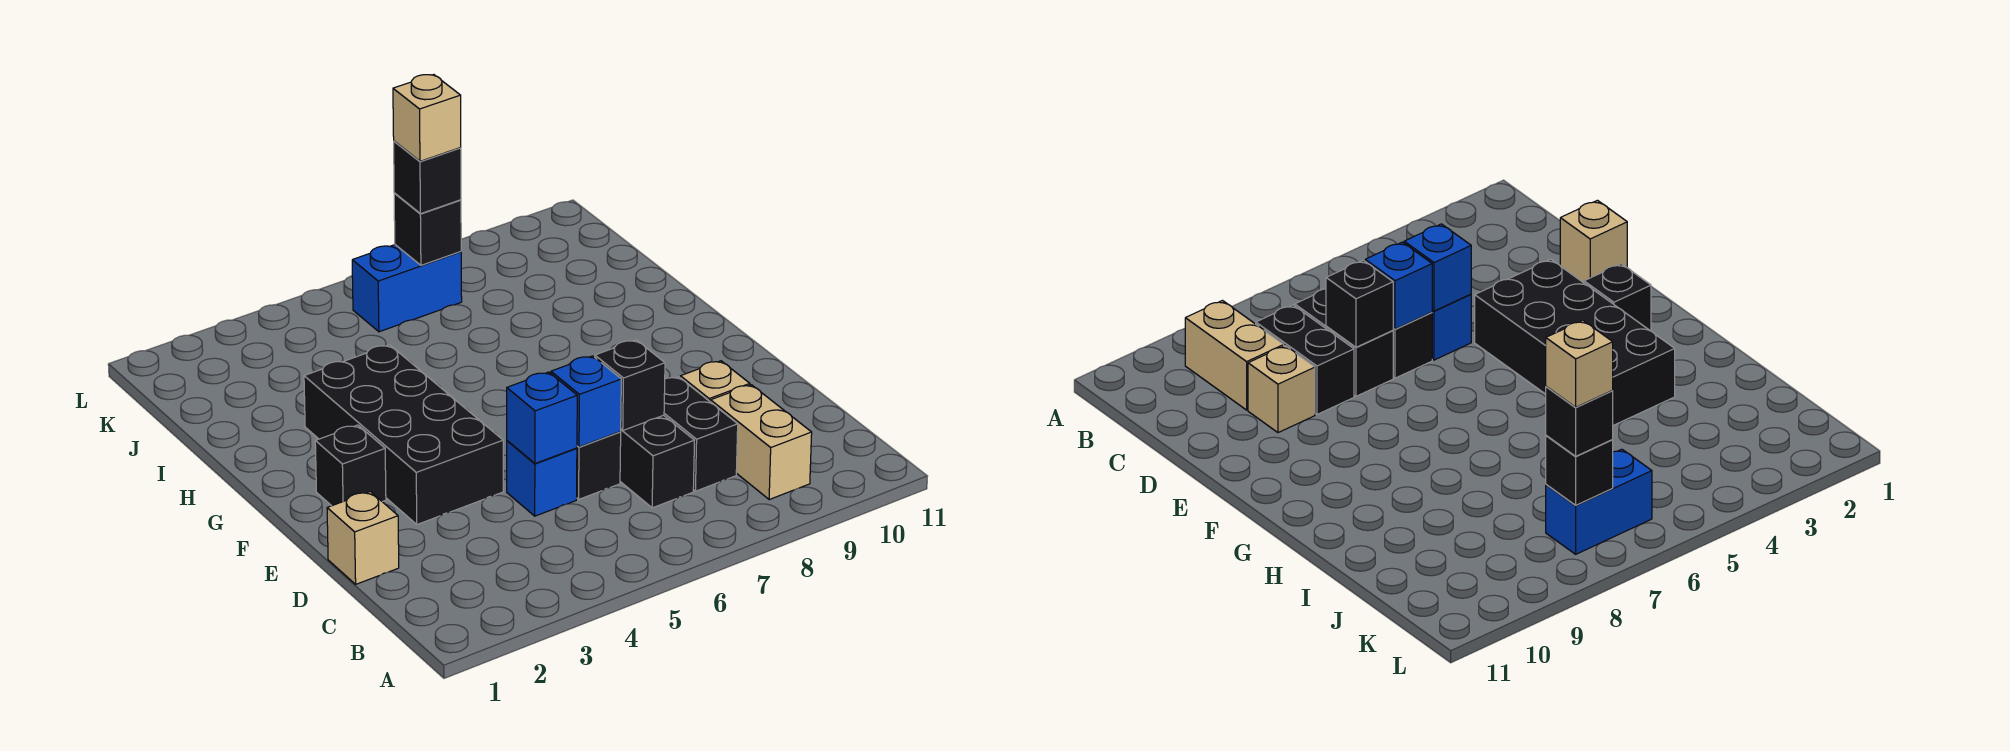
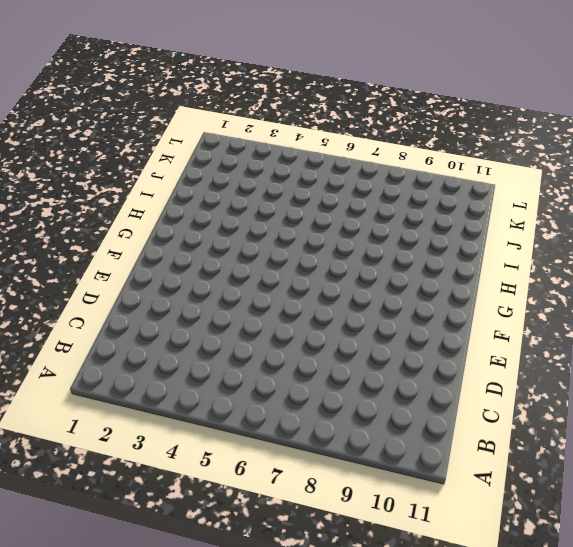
none -> tan 1x2 brick [711,385,812,500]
none -> black 1x2 brick [620,415,694,508]
none -> black 1x2 brick [664,377,738,491]

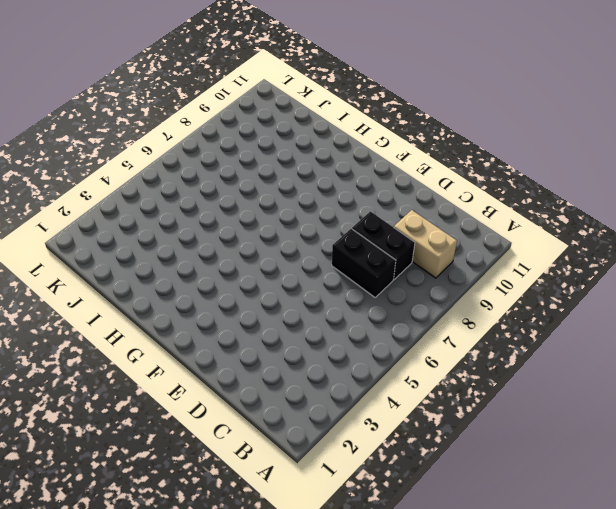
none -> tan 1x1 brick [327,491,399,584]
none -> blue 1x1 brick [507,441,577,516]
none -> black 1x1 brick [577,432,621,499]

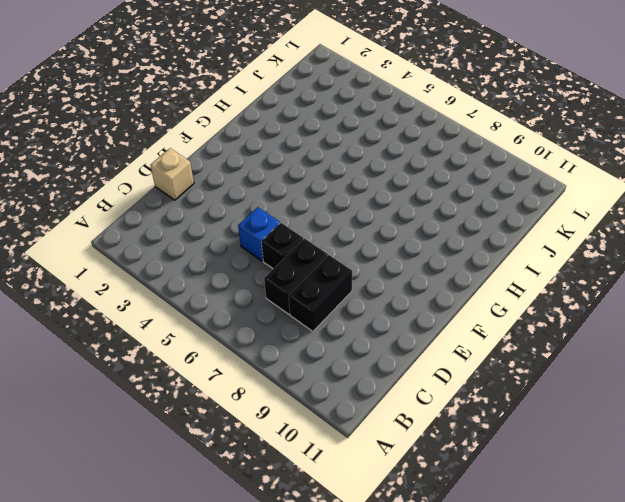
none -> tan 1x2 brick [711,385,812,500]
none -> tan 1x1 brick [680,361,750,402]
none -> black 2x4 brick [304,345,503,524]

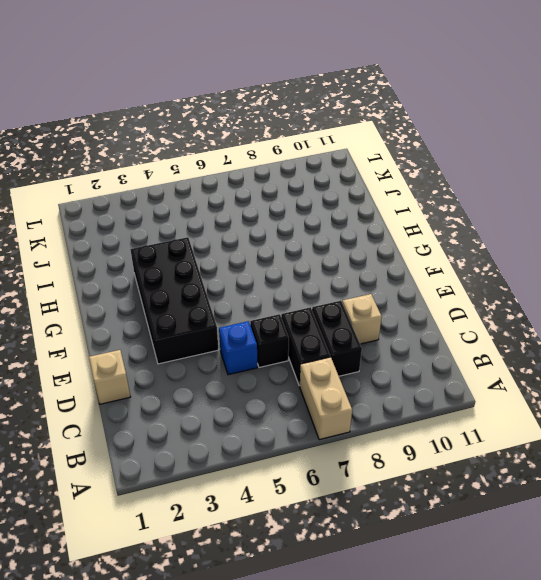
tan 1x2 brick [300,357,352,440] -> tan 1x2 brick moved to [711,385,812,500]
none -> black 1x1 brick [315,425,386,506]
none -> blue 1x2 brick [352,245,462,332]
none -> blue 1x1 brick [507,372,577,463]

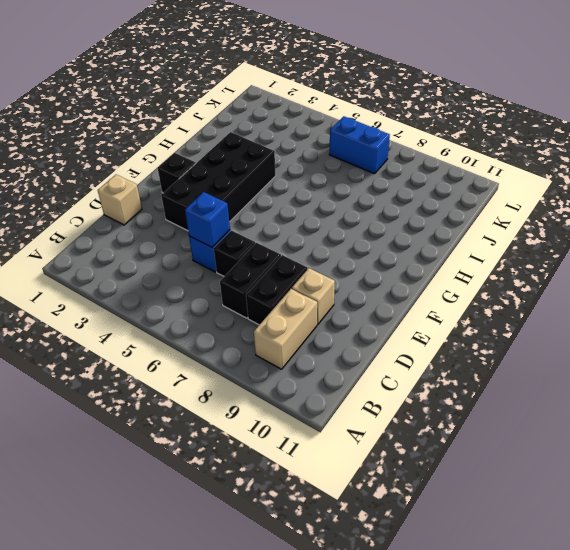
none -> blue 1x1 brick [551,356,621,447]
none -> black 1x1 brick [595,340,665,430]
none -> black 1x1 brick [394,193,461,265]

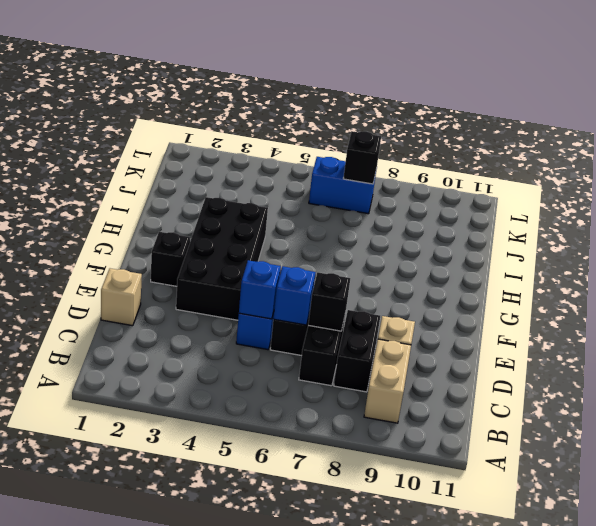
none -> black 1x1 brick [394,141,461,214]
none -> tan 1x1 brick [393,75,461,161]

